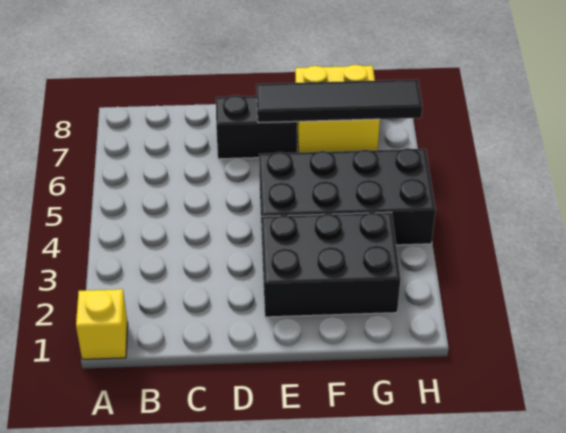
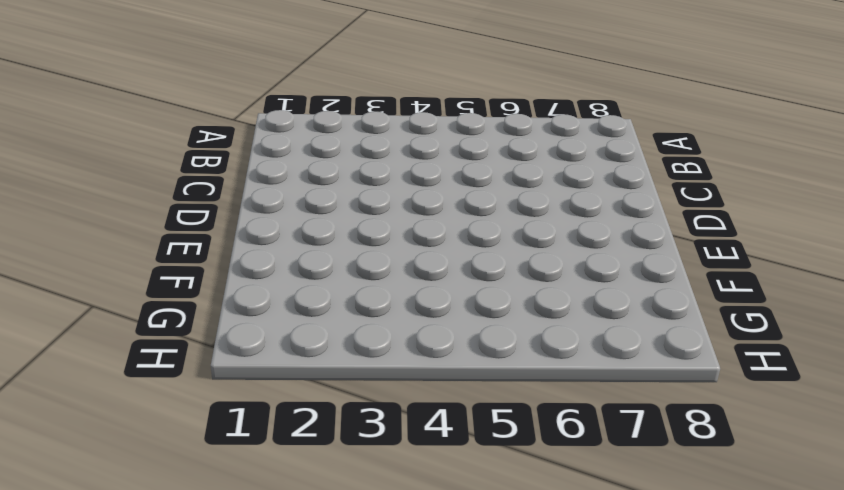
none -> yellow 1x1 brick [76,289,128,359]
none -> black 1x2 brick [216,95,297,159]

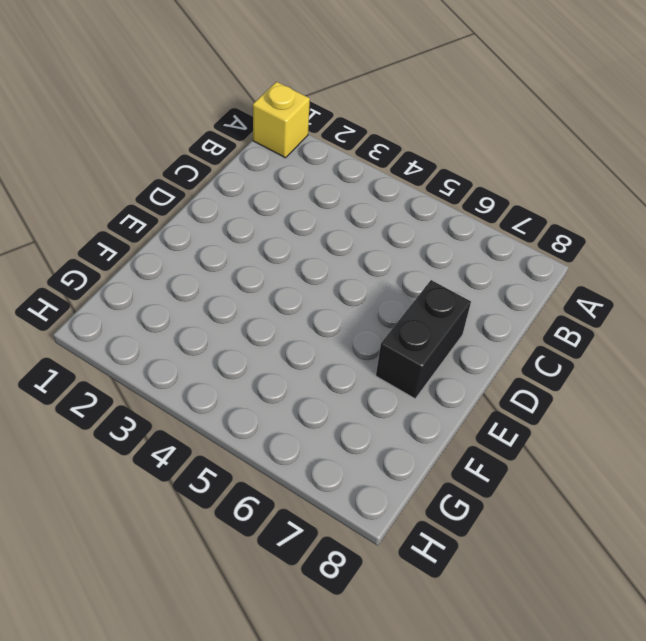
none -> black 2x3 brick [262,212,401,317]
none -> black 2x4 brick [259,148,436,245]

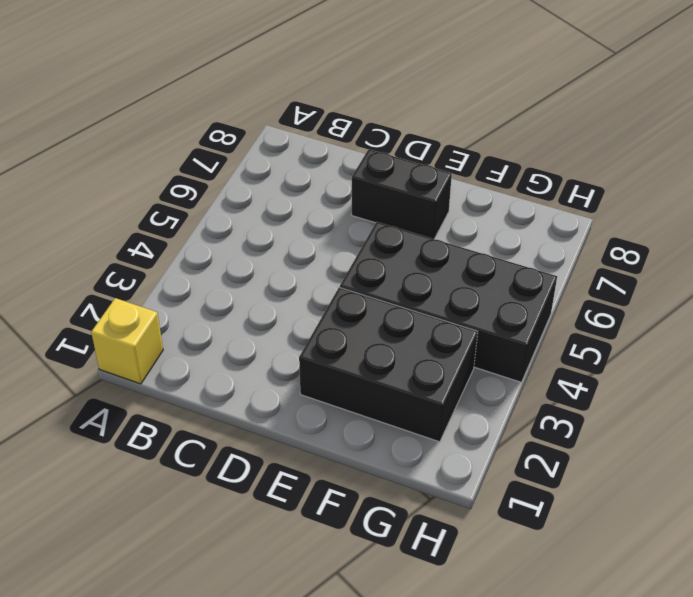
none -> yellow 2x2 brick [295,65,380,152]
none -> black 1x4 tile [256,79,422,123]

